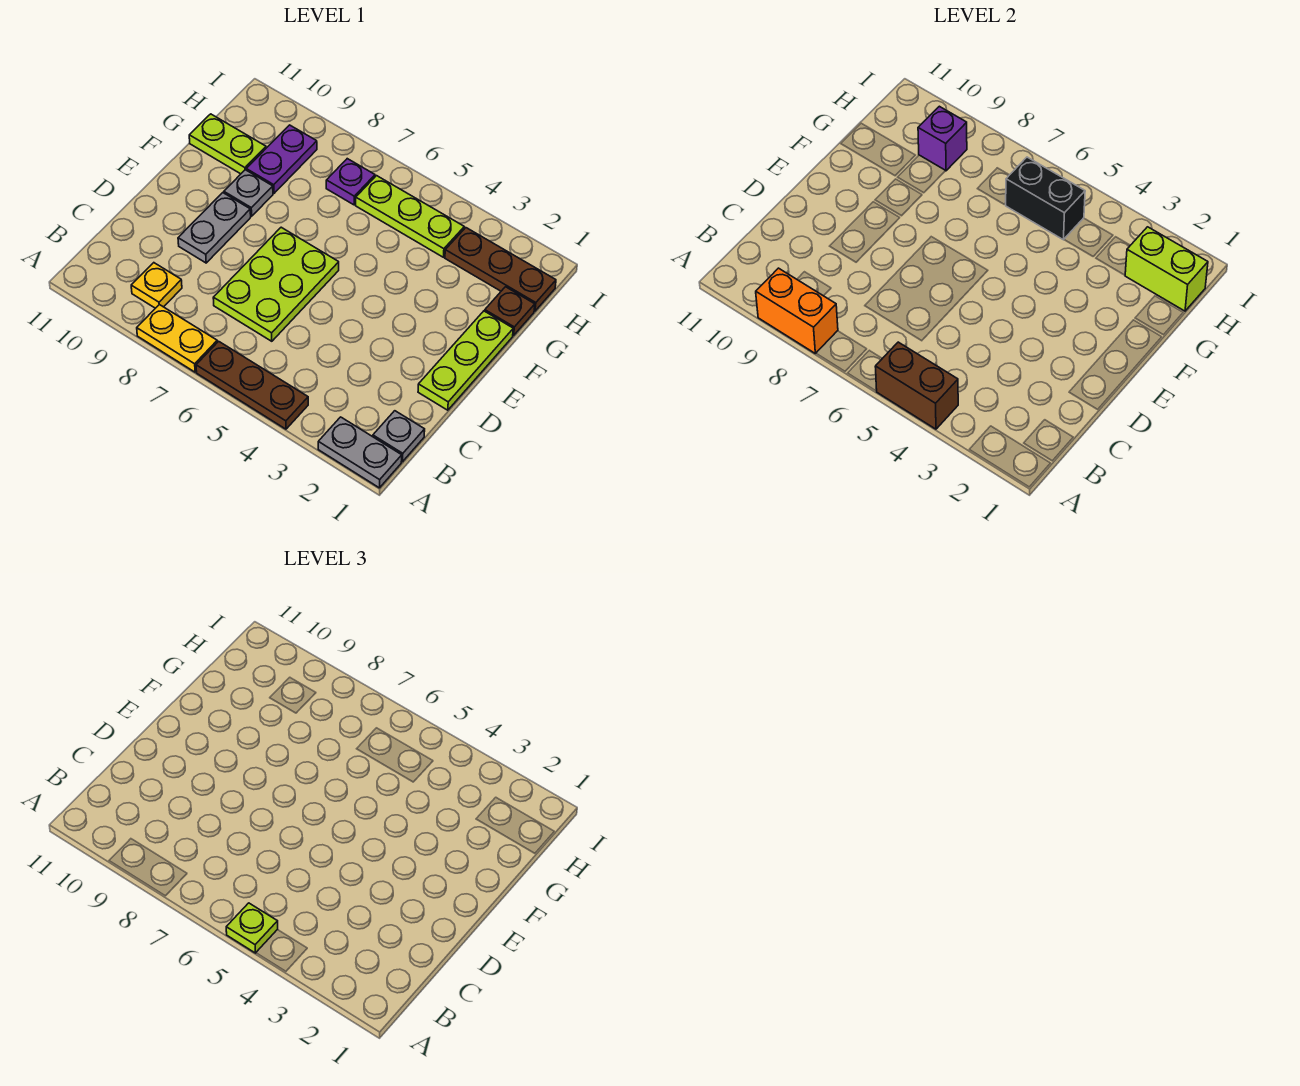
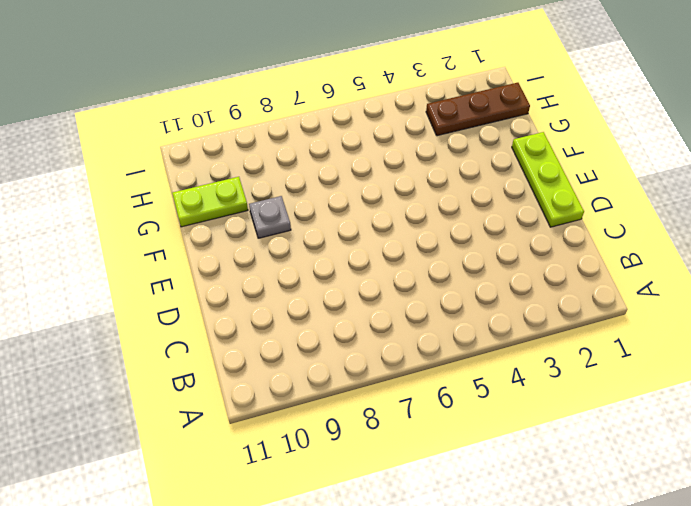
none -> grey 1x2 plate [318,417,402,488]
none -> brown 1x3 plate [196,341,308,429]
none -> yellow 1x2 plate [137,305,217,372]

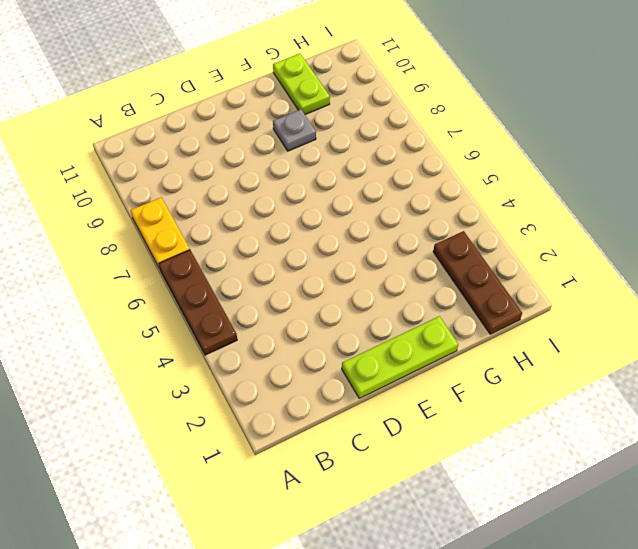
none -> grey 1x2 plate [318,417,402,488]
none -> grey 1x1 plate [373,411,425,462]
none -> yellow 1x1 plate [131,263,182,308]

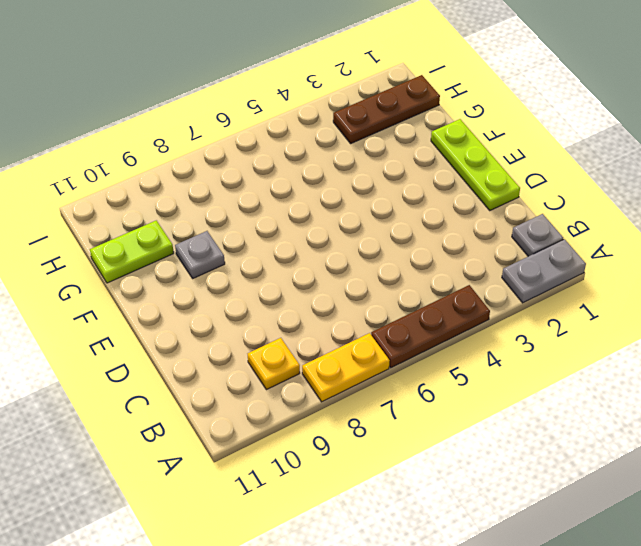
none -> lime 2x3 plate [213,227,339,341]
none -> grey 1x2 plate [178,193,251,263]
none -> brown 1x1 plate [485,287,535,335]

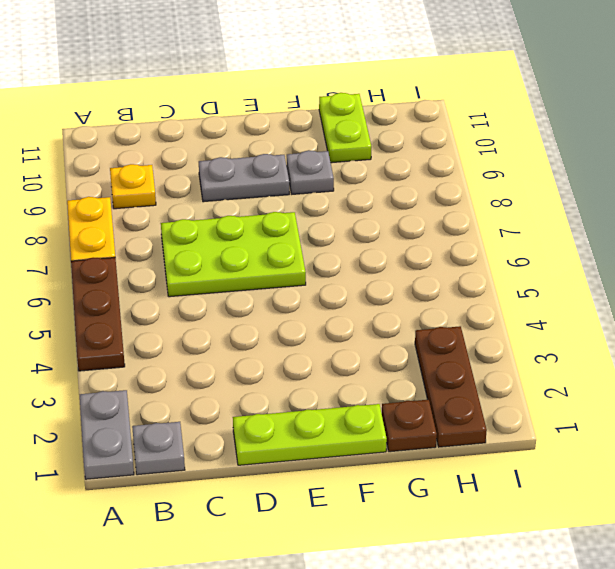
none -> purple 1x2 plate [246,125,317,193]
none -> lime 1x3 plate [356,176,464,257]
none -> purple 1x1 plate [326,159,375,205]

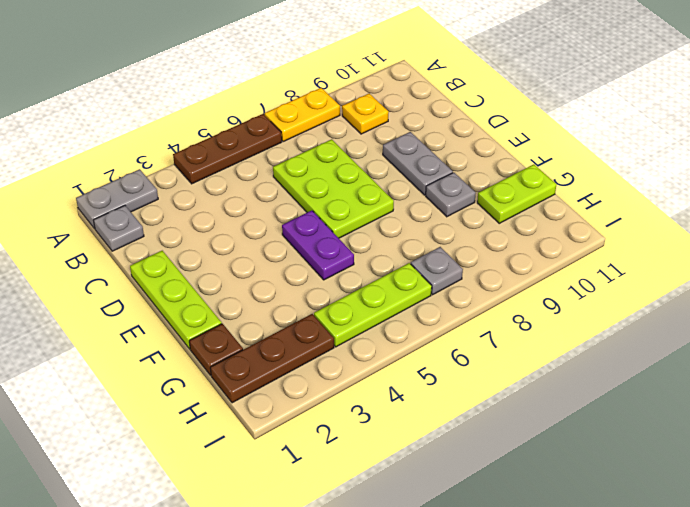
purple 1x2 plate [282,211,354,280] -> purple 1x2 plate moved to [246,125,317,193]
grey 1x1 plate [411,247,463,295] -> purple 1x1 plate [326,159,375,205]
none -> brown 1x2 brick [875,342,958,429]
none -> orange 1x2 brick [756,268,838,353]
none -> lime 1x2 brick [1125,227,1208,311]

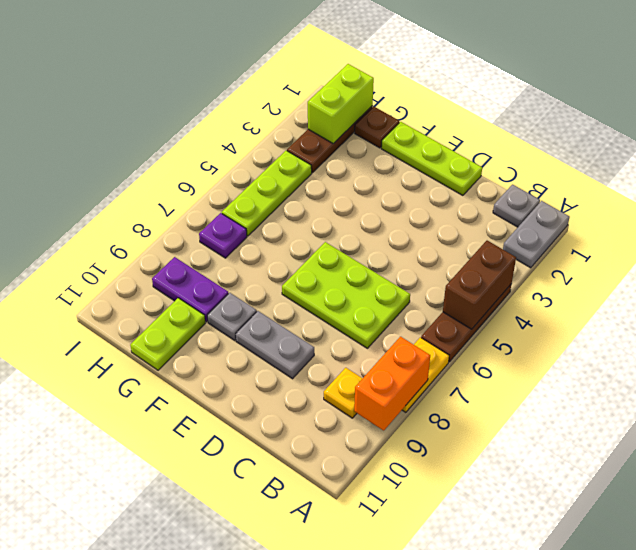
none -> black 1x2 brick [1006,157,1085,240]
none -> purple 1x1 brick [918,106,967,171]
none -> lime 1x1 plate [226,903,278,953]

